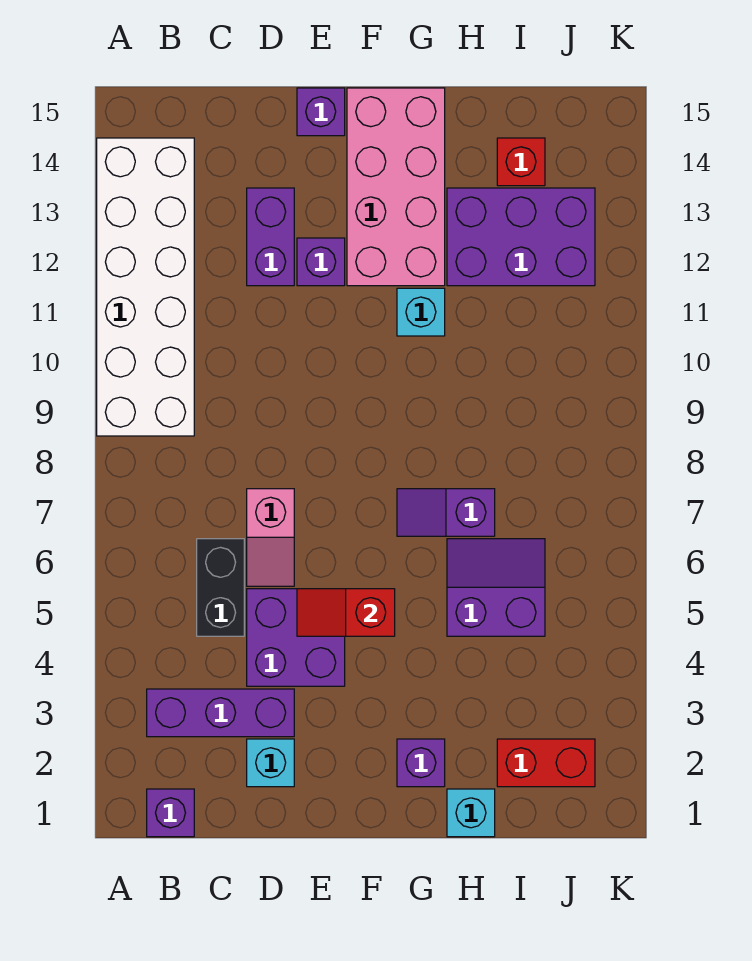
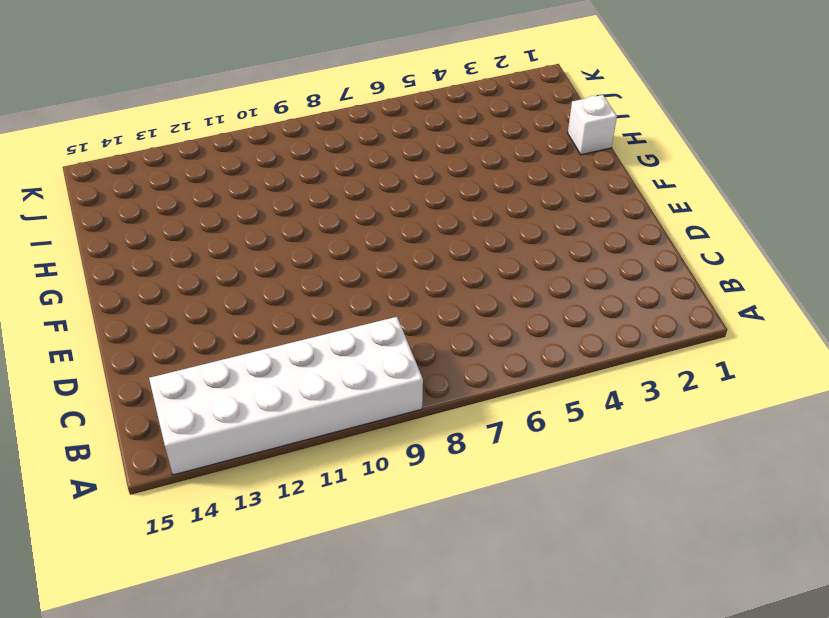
white 1x1 brick [568,95,617,155] -> cyan 1x1 brick [447,789,495,837]
none -> purple 1x1 brick [147,789,194,837]
none -> purple 1x3 brick [147,689,294,737]
none -> black 1x2 brick [197,539,244,636]

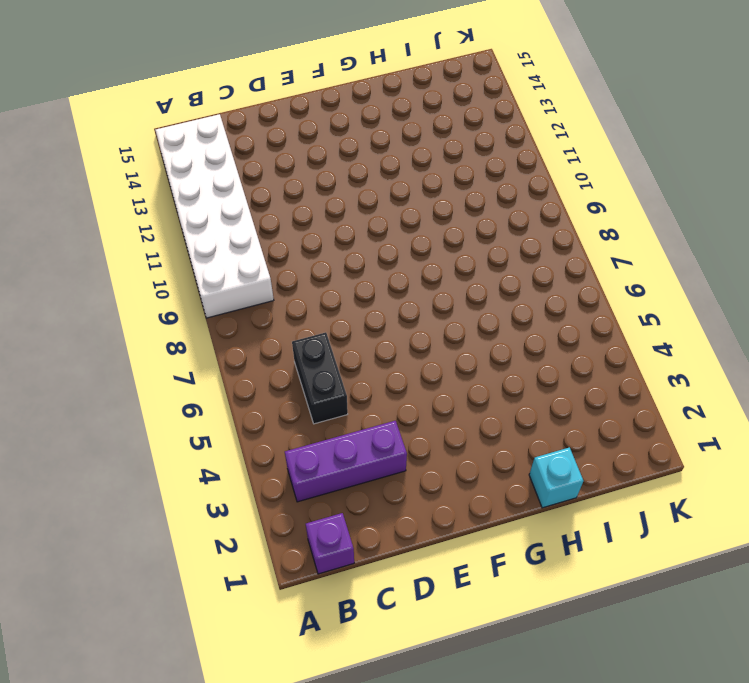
none -> cyan 1x1 brick [247,739,294,787]
none -> purple 2x2 brick [247,589,345,686]
none -> pink 1x2 slope [247,489,294,586]

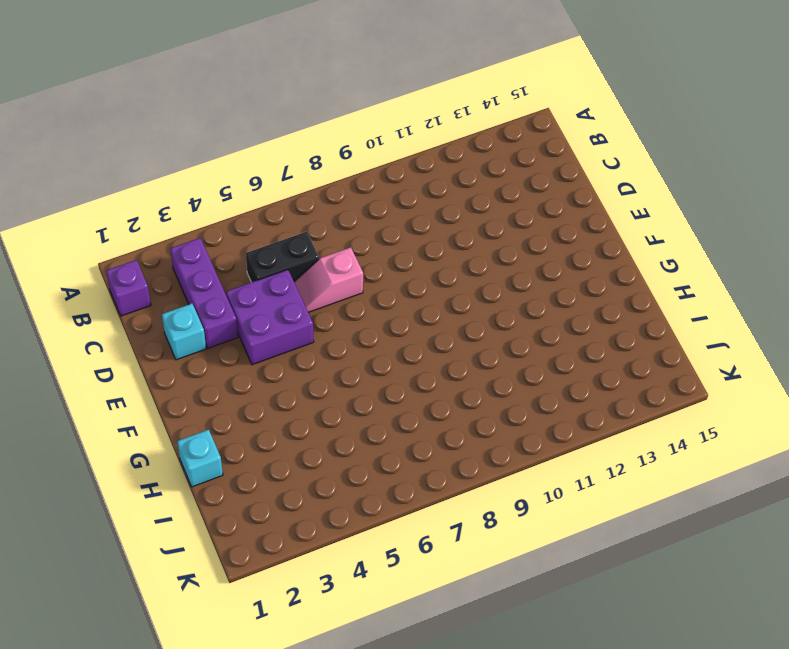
none -> white 2x6 brick [97,138,194,436]
none -> purple 1x2 brick [247,188,294,286]
none -> purple 1x1 brick [297,238,345,286]

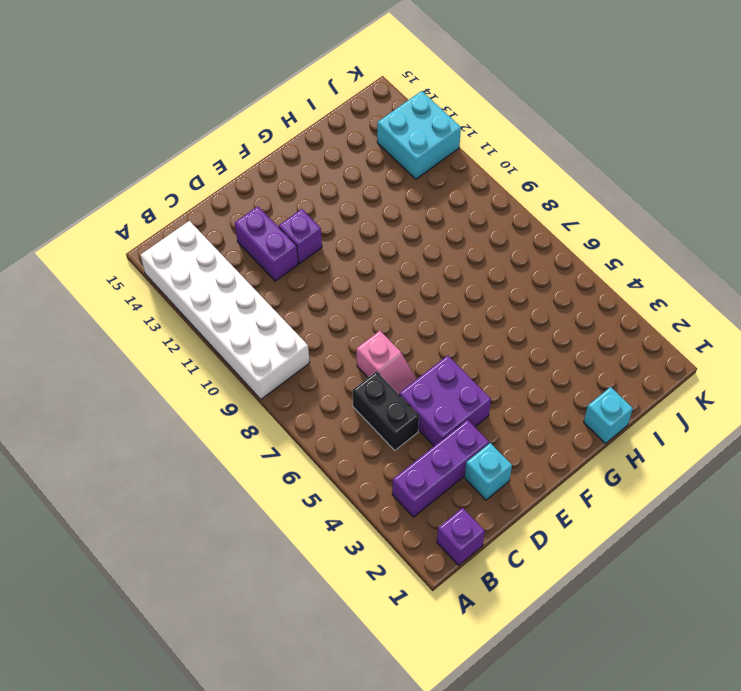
cyan 2x2 brick [377,91,461,179] -> purple 2x3 brick [447,188,595,286]
none -> purple 1x1 brick [297,88,345,136]
none -> pink 2x4 brick [347,88,445,286]
none -> purple 1x1 brick [397,739,445,787]

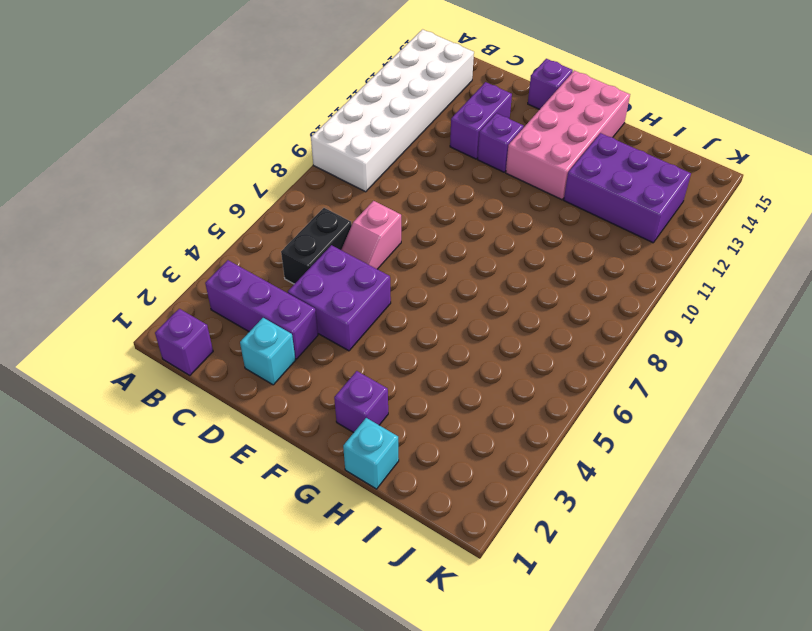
none -> purple 1x2 slope [397,489,495,536]
none -> cyan 1x1 brick [397,288,445,336]
none -> purple 2x2 slope [447,539,545,636]

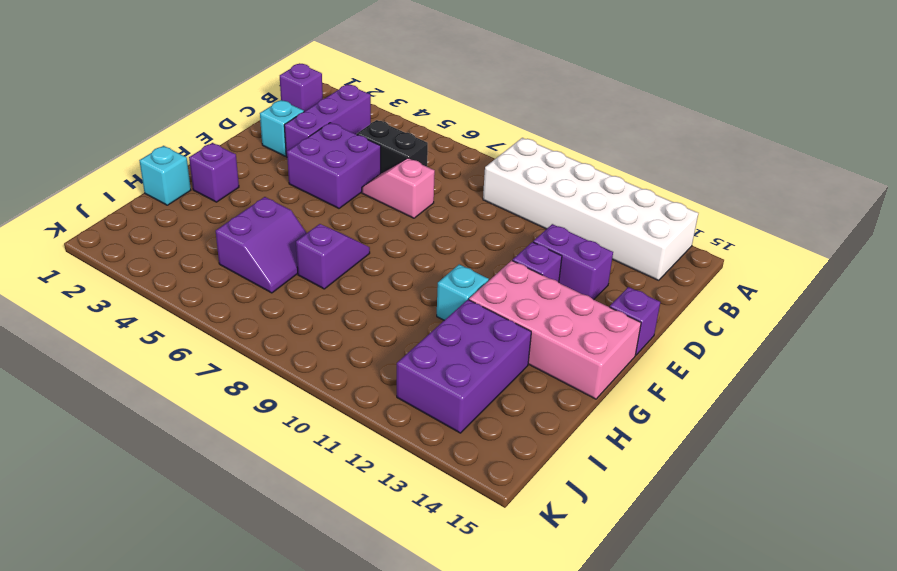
none -> red 1x2 brick [497,739,595,787]
none -> red 1x1 brick [497,138,545,186]
none -> red 1x2 slope [297,589,395,636]

